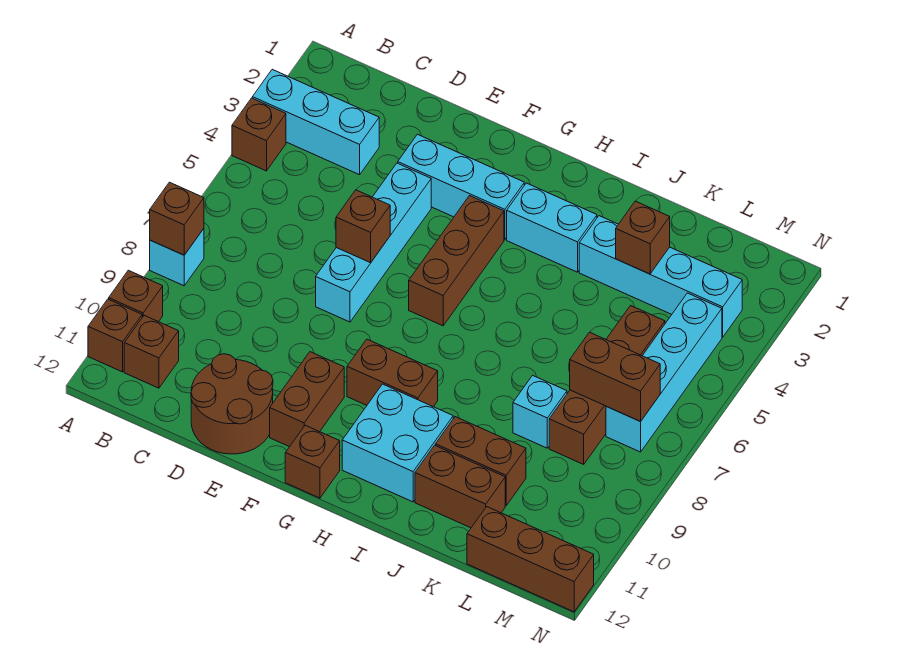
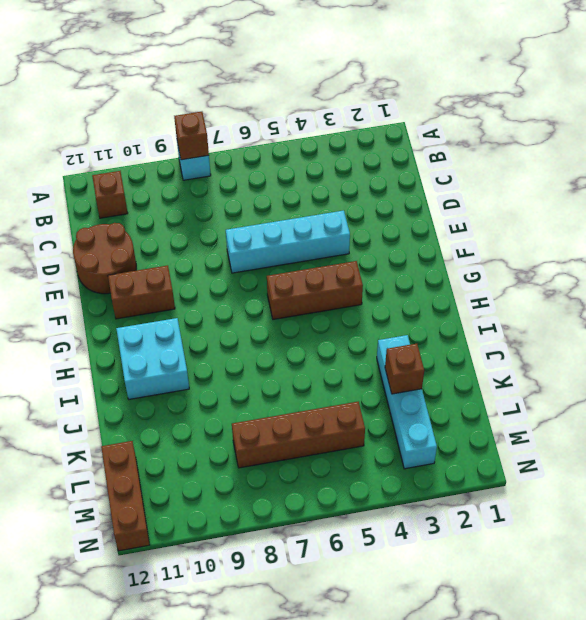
none -> cyan 1x3 brick [252,69,379,175]
none -> brown 1x1 brick [232,98,286,171]
none -> brown 1x1 brick [109,270,163,322]

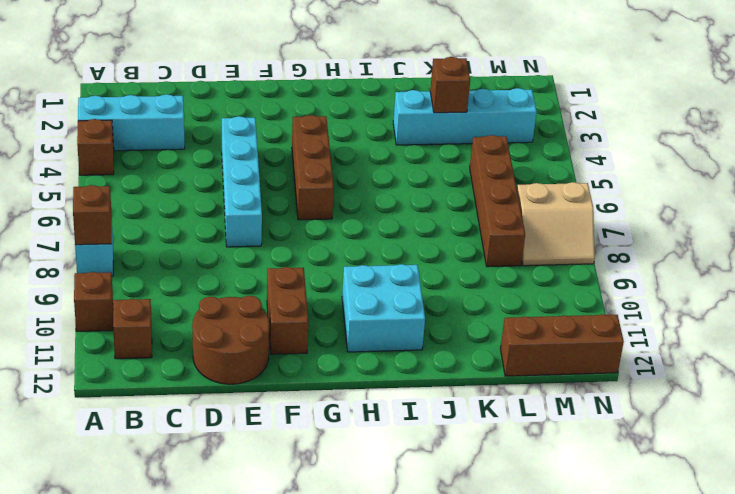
tan 2x2 slope [517,182,595,266] -> cyan 1x4 brick [606,293,722,452]
none -> brown 1x1 brick [88,299,142,372]
none -> cyan 1x3 brick [398,134,524,240]
none -> brown 1x2 brick [347,339,438,407]

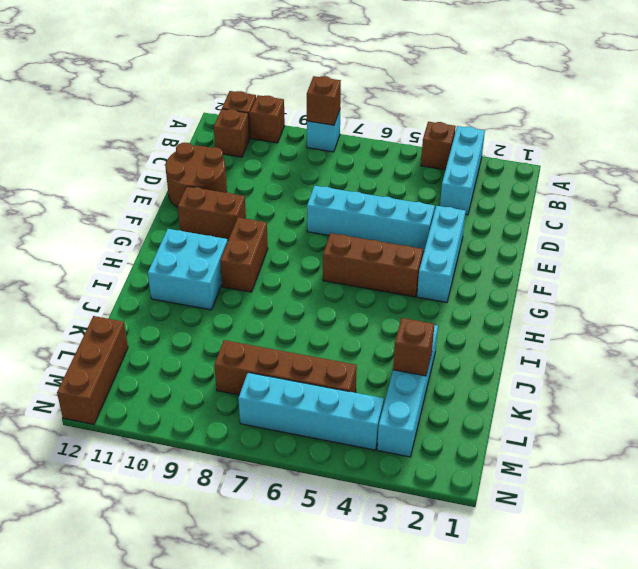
none -> brown 1x1 brick [285,425,340,498]
none -> cyan 1x2 brick [507,183,597,272]
none -> brown 1x2 brick [435,417,526,505]

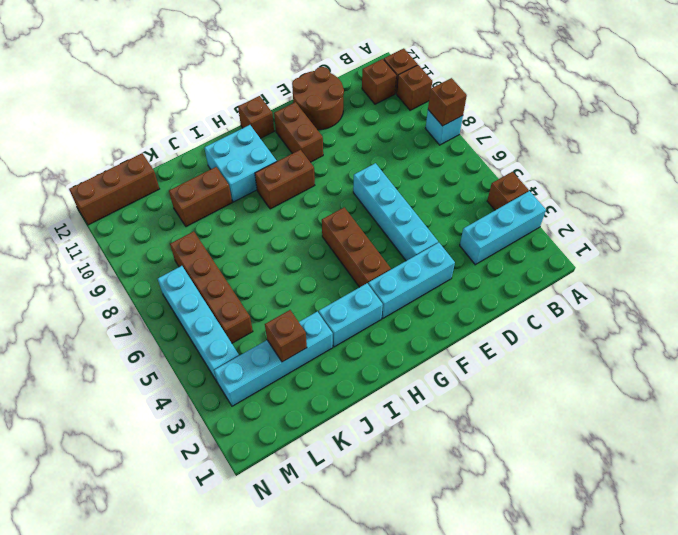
none -> brown 1x2 brick [415,445,505,528]
none -> cyan 1x1 brick [513,375,567,448]
none -> brown 1x1 brick [336,190,390,263]

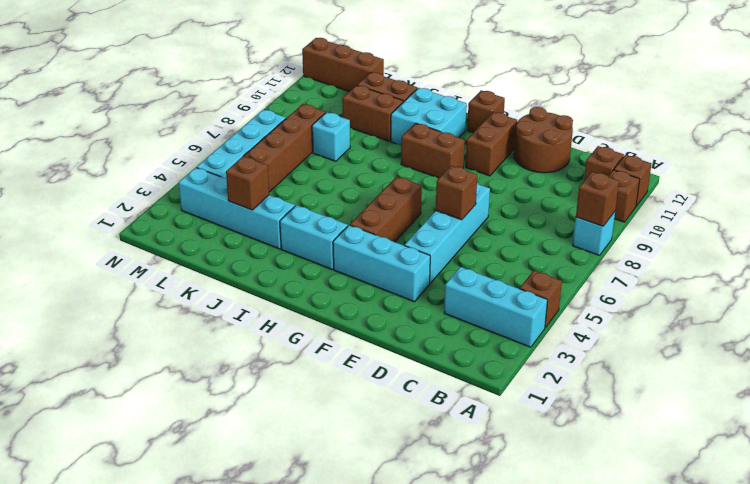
none -> brown 1x2 brick [570,332,660,422]

